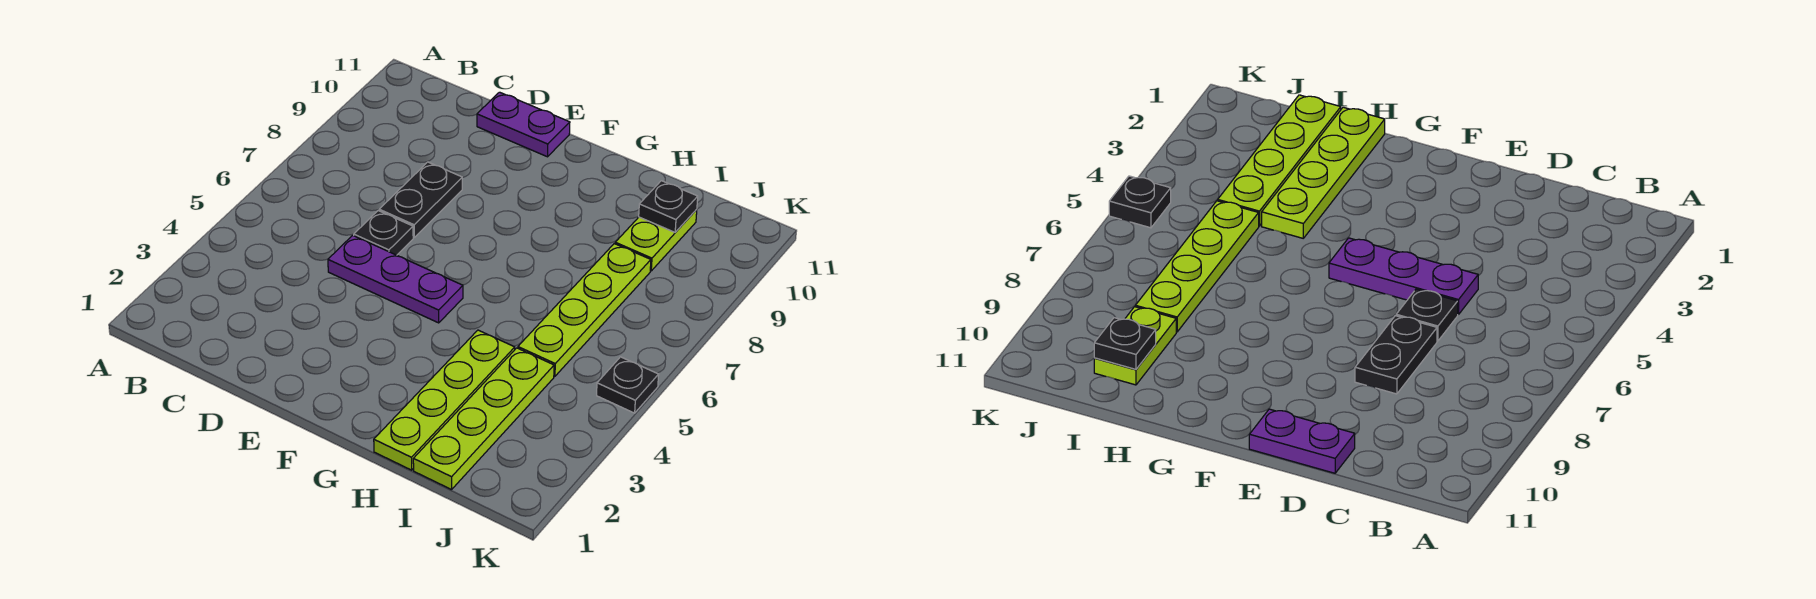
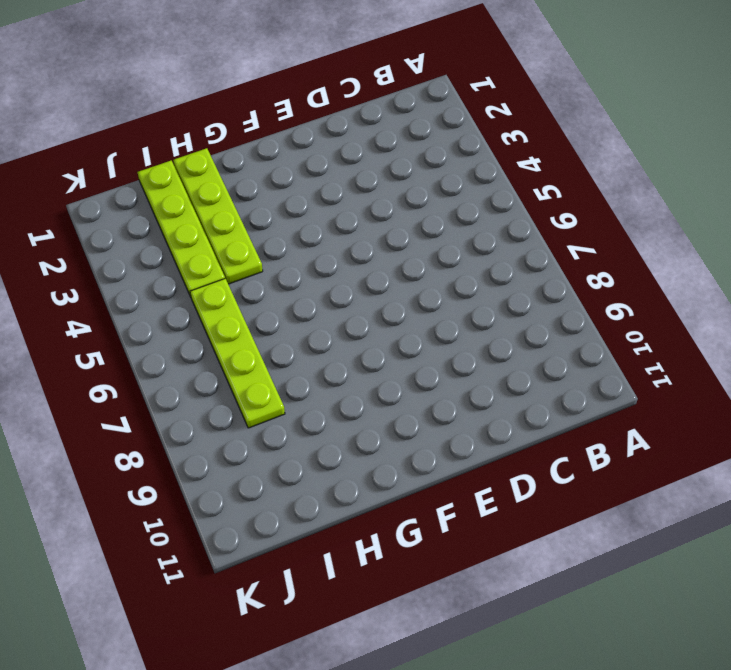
none -> purple 1x3 plate [328,235,463,323]
none -> black 1x1 plate [354,211,413,255]

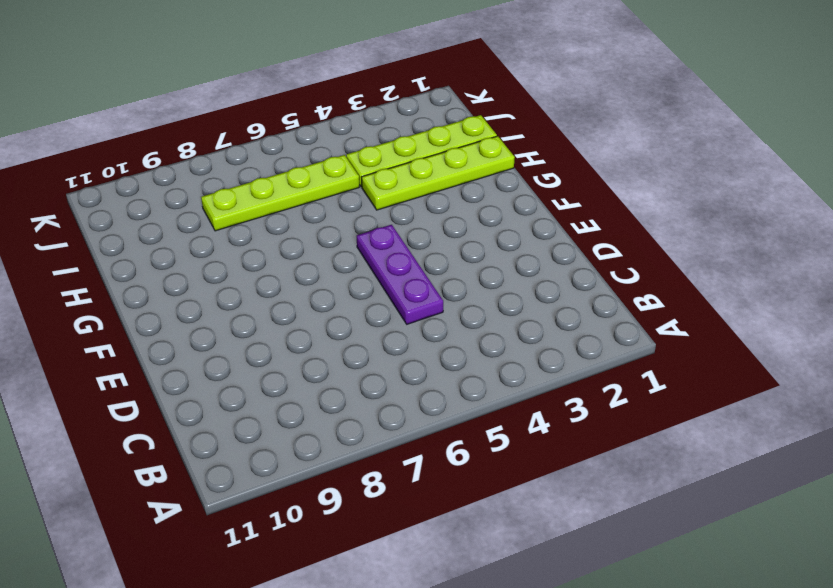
none -> black 1x1 plate [354,211,413,255]
none -> black 1x2 plate [379,162,462,237]

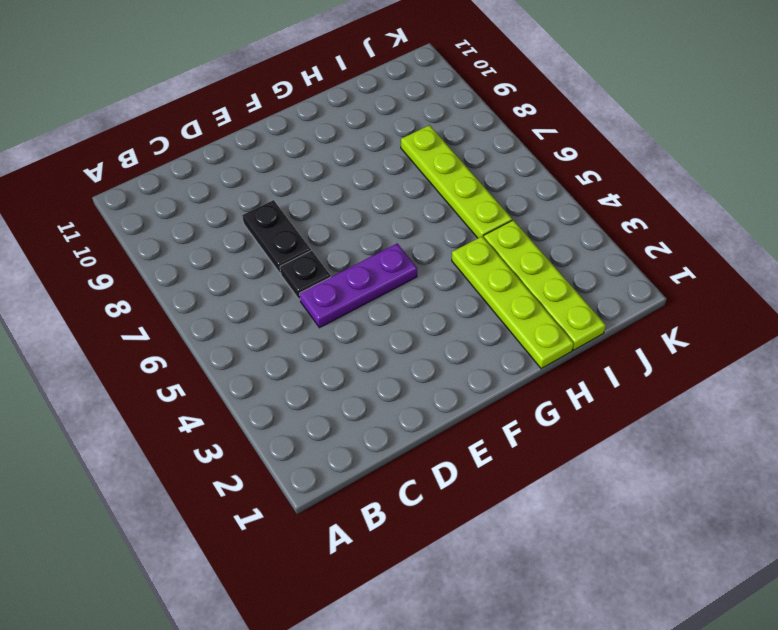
none -> purple 1x2 plate [477,92,570,157]
none -> lime 1x2 plate [615,210,697,271]

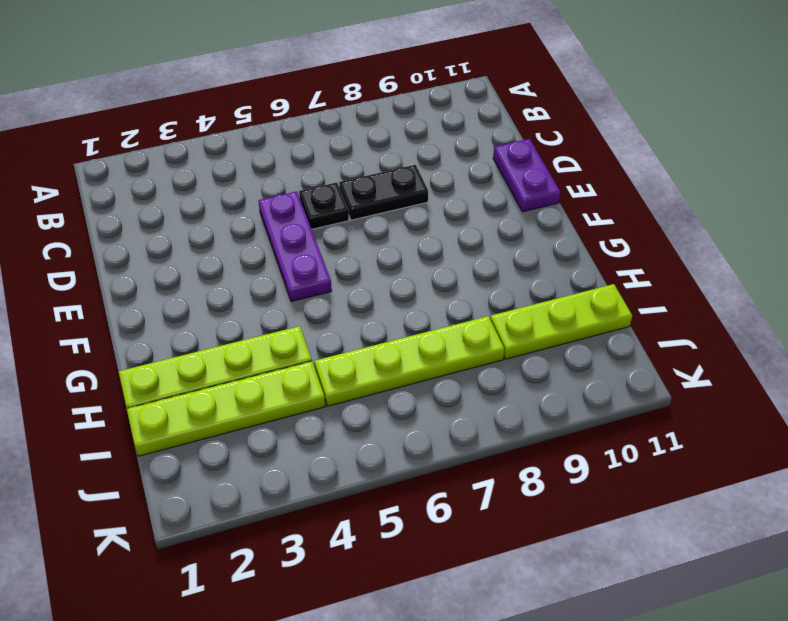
lime 1x3 plate [490,284,632,359] -> lime 1x2 plate [615,210,697,271]
none -> black 1x1 plate [597,357,659,413]
none -> black 1x1 plate [639,181,698,232]

